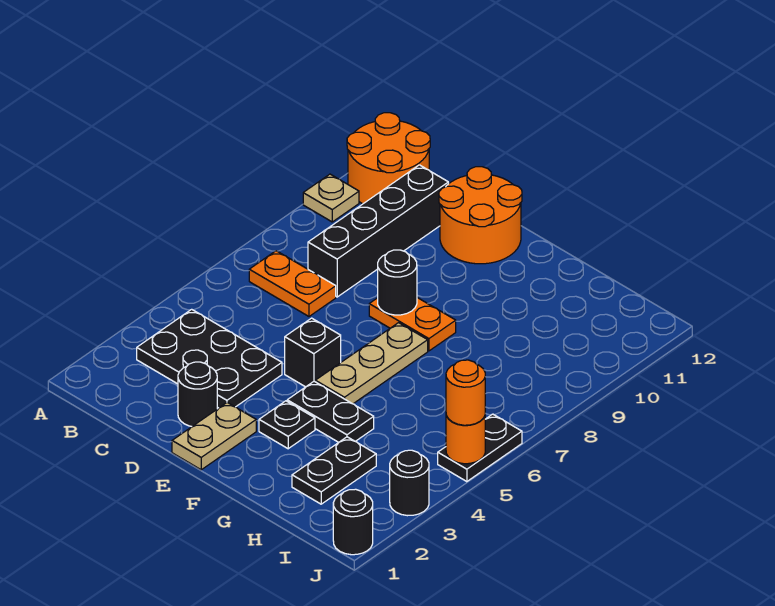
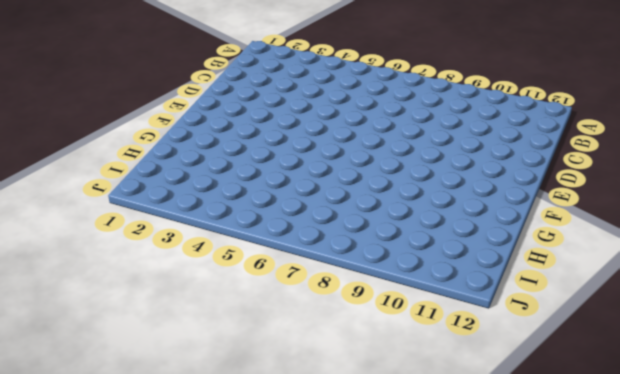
none -> tan 1x1 plate [303,174,359,222]
none -> orange 2x2 round brick [347,113,430,204]
none -> black 2x3 plate [137,309,282,408]

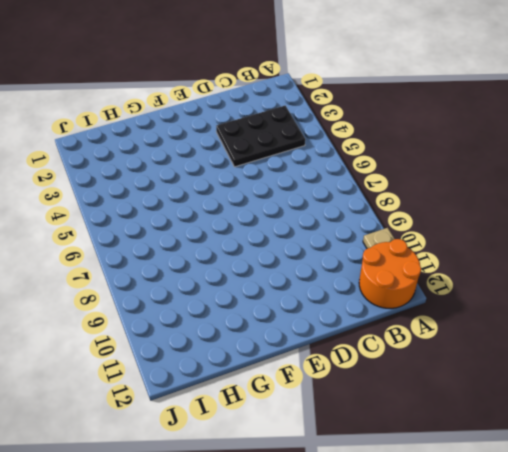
none -> orange 1x2 plate [249,251,336,316]
none -> black 1x4 brick [308,165,448,297]
none -> black 1x1 round brick [178,362,217,426]

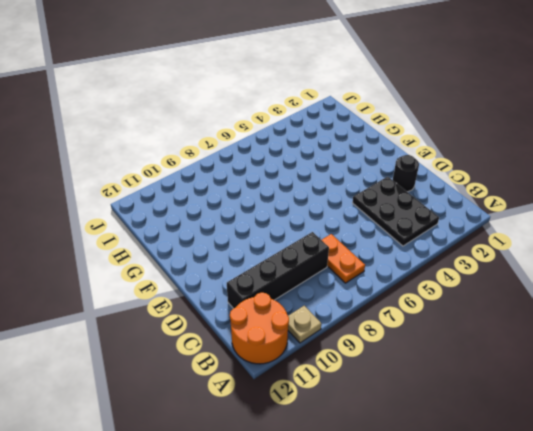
none -> orange 2x2 round brick [439,167,522,264]
none -> tan 1x2 plate [172,403,256,470]
none -> black 1x1 brick [285,318,341,387]

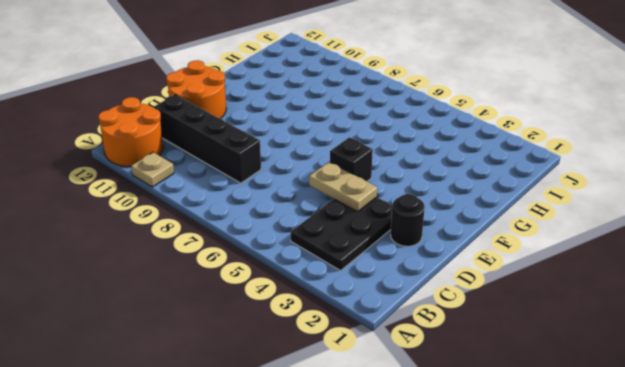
tan 1x2 plate [309,162,377,212] -> tan 1x2 plate moved to [172,403,256,470]
none -> orange 1x2 plate [249,251,336,316]
none -> orange 1x2 plate [369,298,456,351]
none -> black 1x1 plate [259,401,315,449]

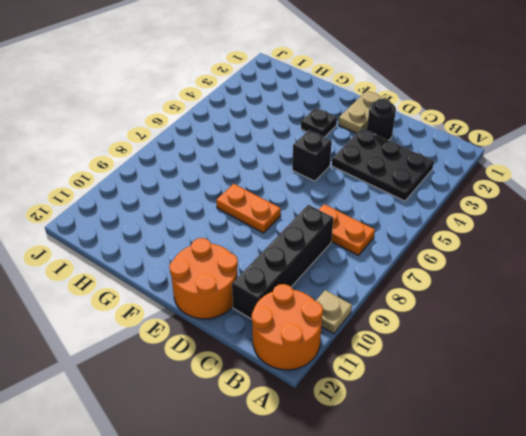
none -> black 1x2 plate [287,381,374,442]
none -> tan 1x3 plate [315,323,428,404]
none -> black 1x2 plate [292,437,376,504]

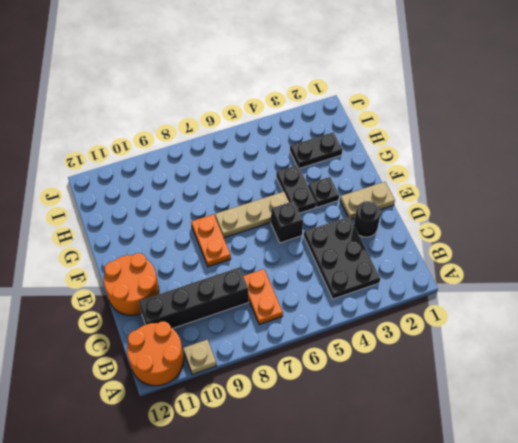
none -> black 1x1 round brick [333,489,373,555]
none -> black 1x1 round brick [390,450,429,516]
none -> black 1x2 plate [438,414,522,482]

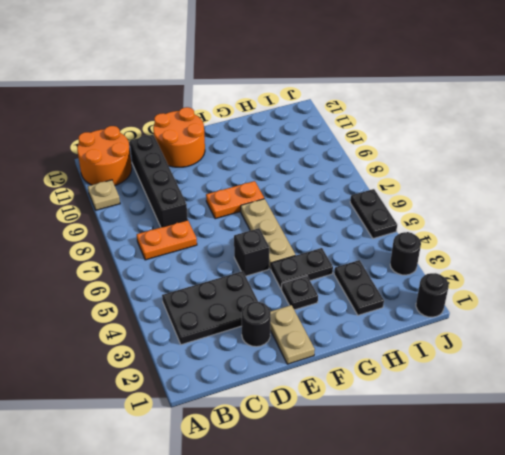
none -> black 1x1 round brick [378,250,417,315]
none -> orange 1x1 round brick [446,416,485,464]
none -> orange 1x1 round brick [446,360,485,425]

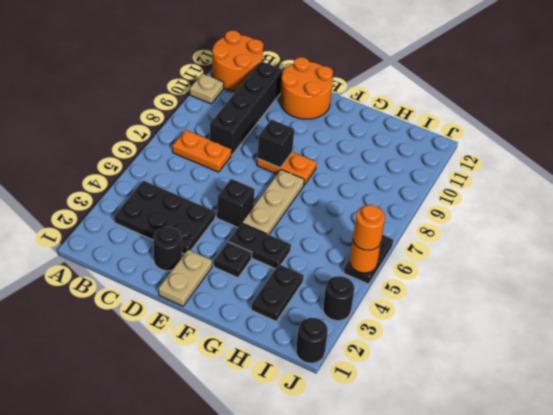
black 1x1 brick [257,119,294,168] -> black 1x1 round brick [378,250,417,315]

